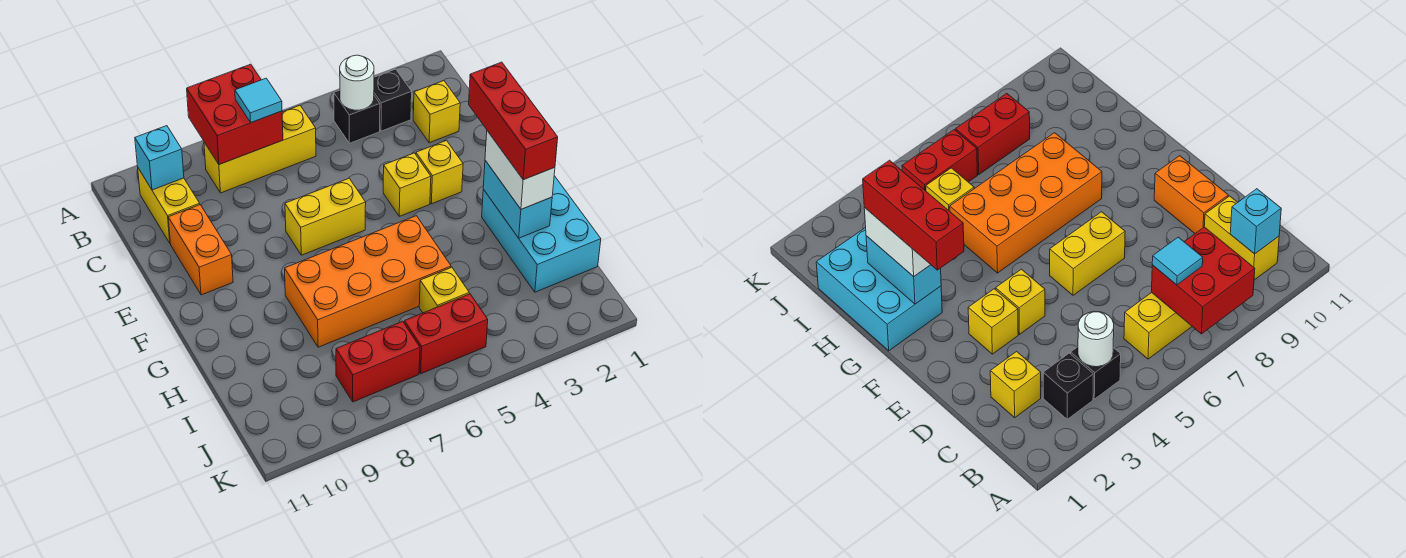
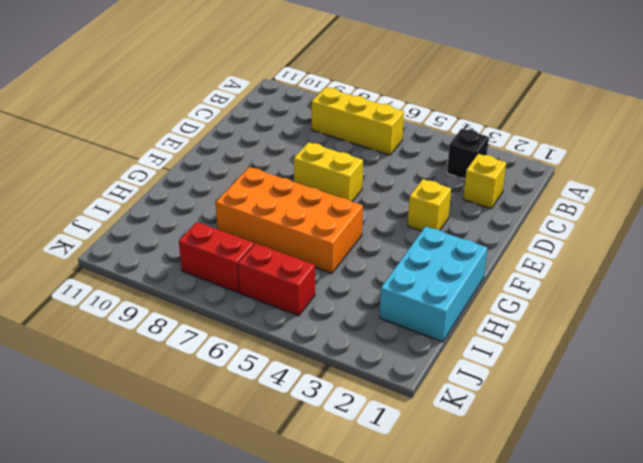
none -> black 1x1 brick [334,90,380,143]
none -> yellow 1x2 brick [138,168,200,243]
none -> orange 1x2 brick [168,205,233,295]

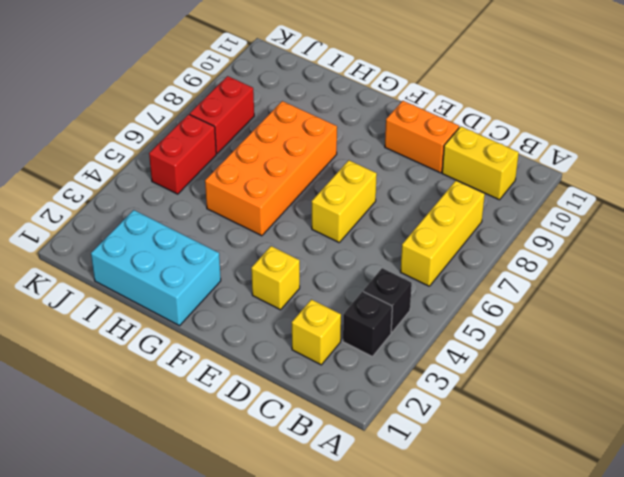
none -> yellow 1x1 brick [383,153,431,216]
none -> yellow 1x1 brick [419,267,469,313]
none -> red 2x2 brick [187,64,283,165]

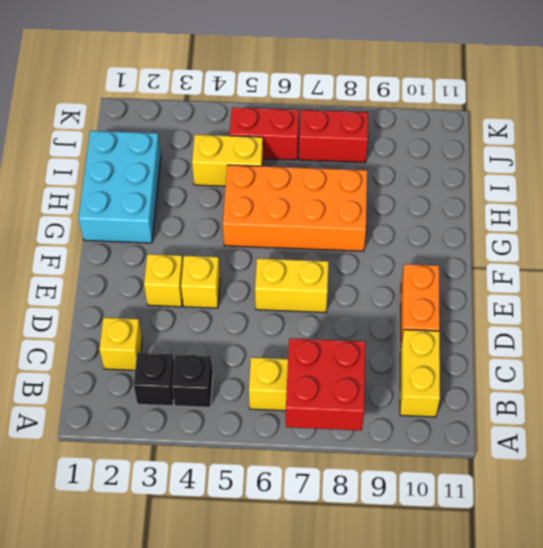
yellow 1x2 brick [192,135,263,186] -> yellow 1x1 brick [419,267,469,313]
none -> white 1x1 round brick [340,55,374,110]
none -> cyan 1x1 brick [135,126,184,190]
none -> cyan 1x2 brick [483,160,552,238]

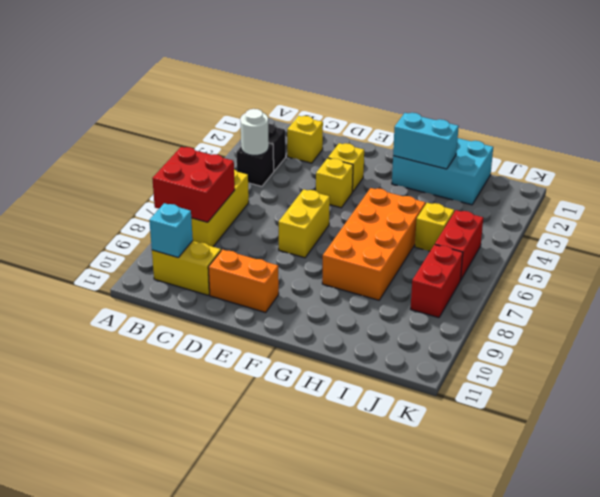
none -> cyan 1x1 tile [235,78,282,123]
none -> white 1x2 brick [485,131,555,209]
none -> red 1x3 brick [469,62,558,180]

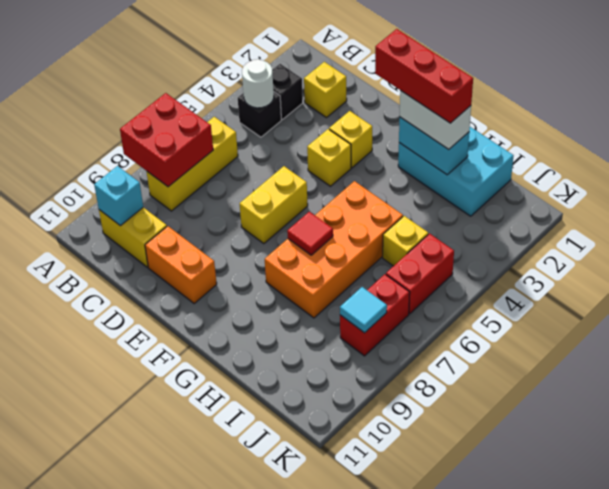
red 1x1 tile [287,212,333,255] -> none
cyan 1x1 tile [340,287,387,333] -> cyan 1x1 tile moved to [235,78,282,123]

